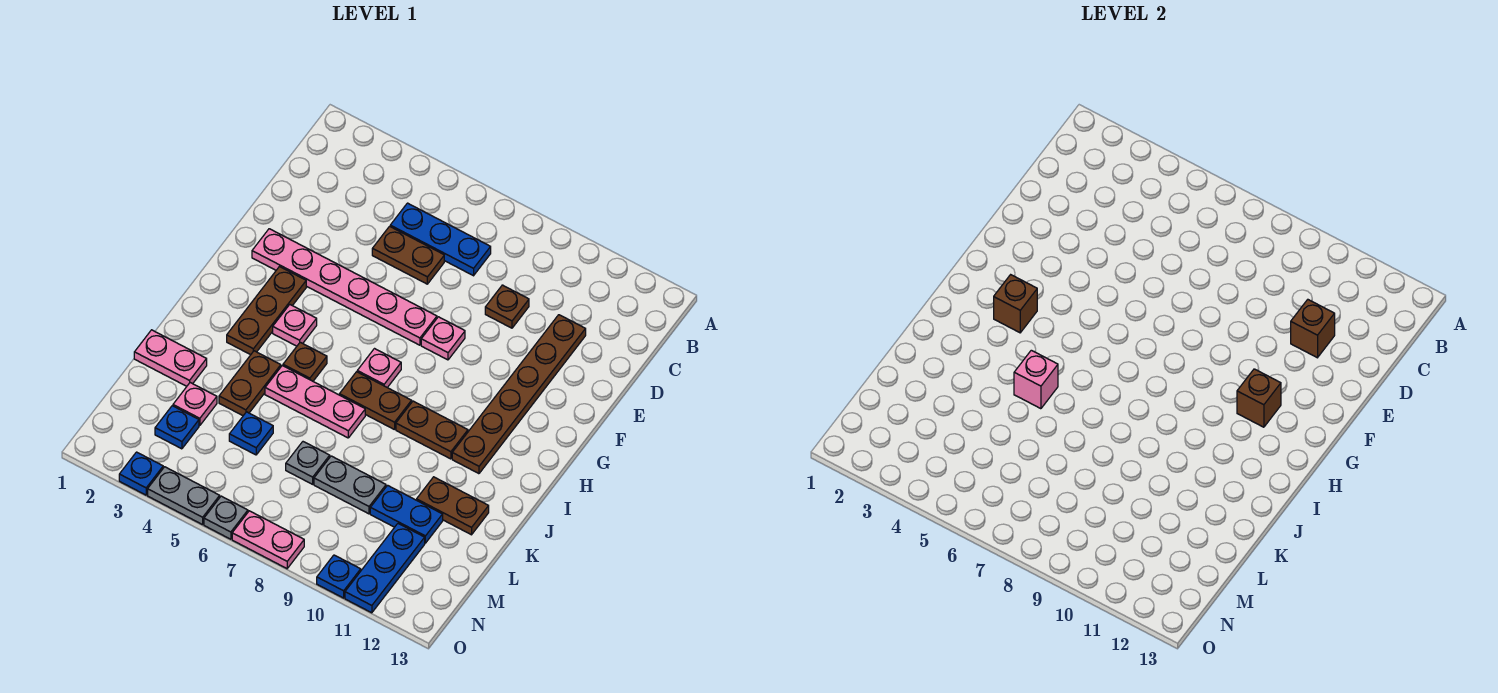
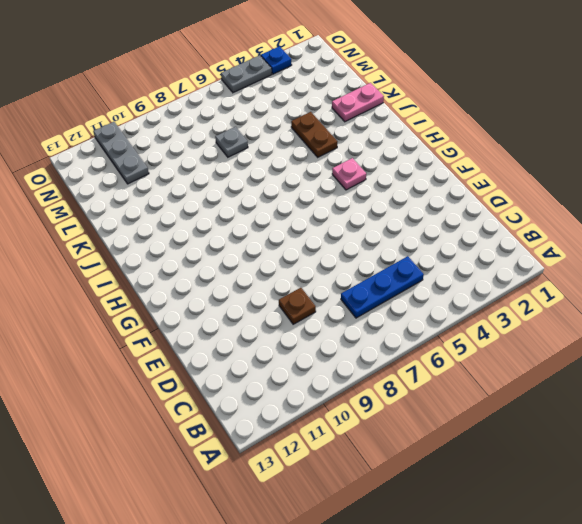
grey 1x3 plate [93,122,149,184] -> blue 1x3 plate [345,524,425,613]
none -> brown 1x2 plate [372,226,444,284]
none -> brown 1x6 plate [452,315,586,474]
none -> pink 1x6 plate [252,229,437,345]
none -> pink 1x1 plate [421,317,465,360]

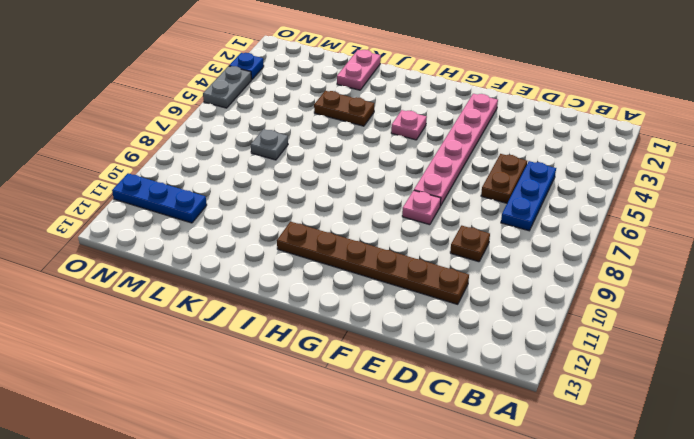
none -> brown 1x3 plate [227,267,306,355]
none -> pink 1x1 plate [357,349,401,388]
none -> brown 1x1 plate [283,342,327,381]
none -> brown 1x2 plate [339,372,412,430]

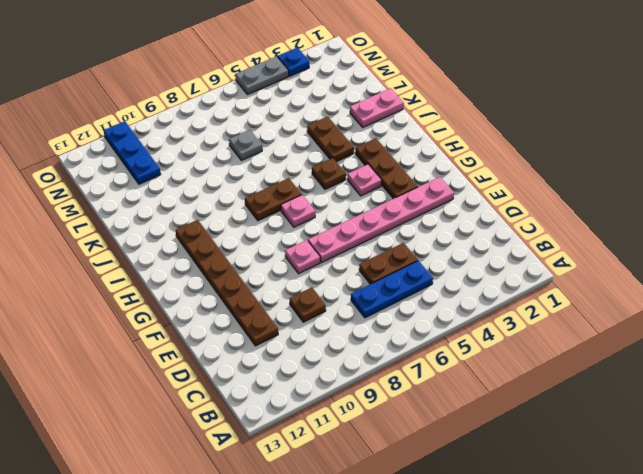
none -> brown 1x2 plate [396,401,468,459]
none -> pink 1x3 plate [265,366,365,438]
none -> brown 1x2 plate [417,477,489,535]
none -> pink 1x1 plate [173,383,217,426]

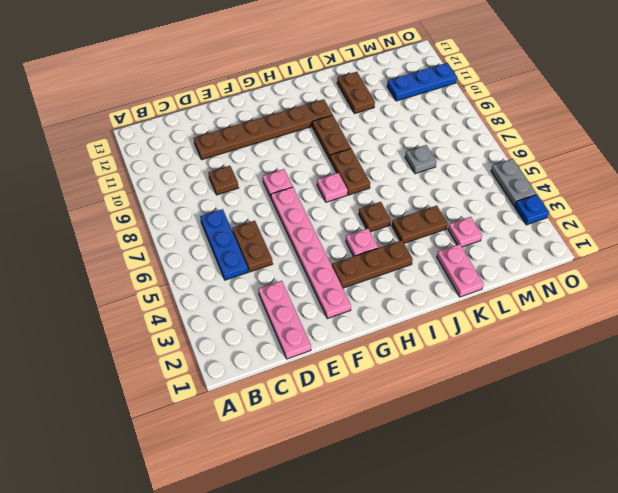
pink 1x3 plate [258,281,311,359] -> pink 1x3 plate moved to [265,366,365,438]
none -> blue 1x1 plate [229,412,273,455]
none -> grey 1x2 plate [314,456,386,514]
none -> blue 1x2 plate [370,485,443,543]
none -> blue 1x1 plate [155,406,199,449]

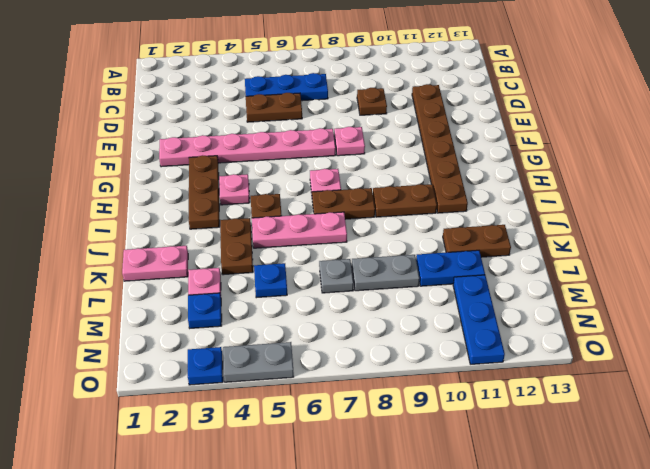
none -> grey 1x1 plate [204,496,248,539]
none -> pink 1x2 plate [232,511,304,568]
none -> blue 1x1 plate [317,555,361,598]
none -> brown 1x1 brick [1291,300,1335,358]

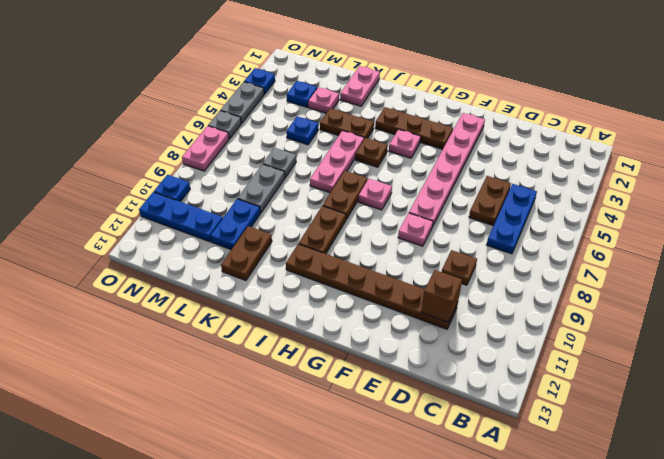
none -> brown 1x1 brick [1237,369,1281,427]
none -> brown 1x1 brick [994,275,1037,333]
none -> pink 1x1 brick [1014,350,1058,409]

